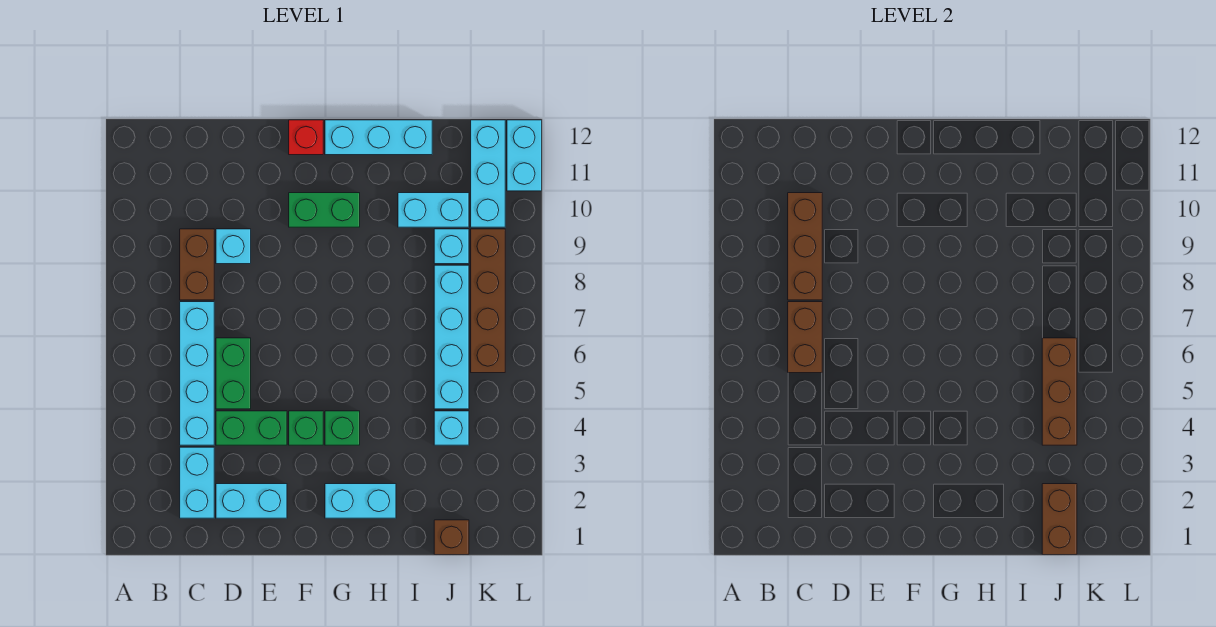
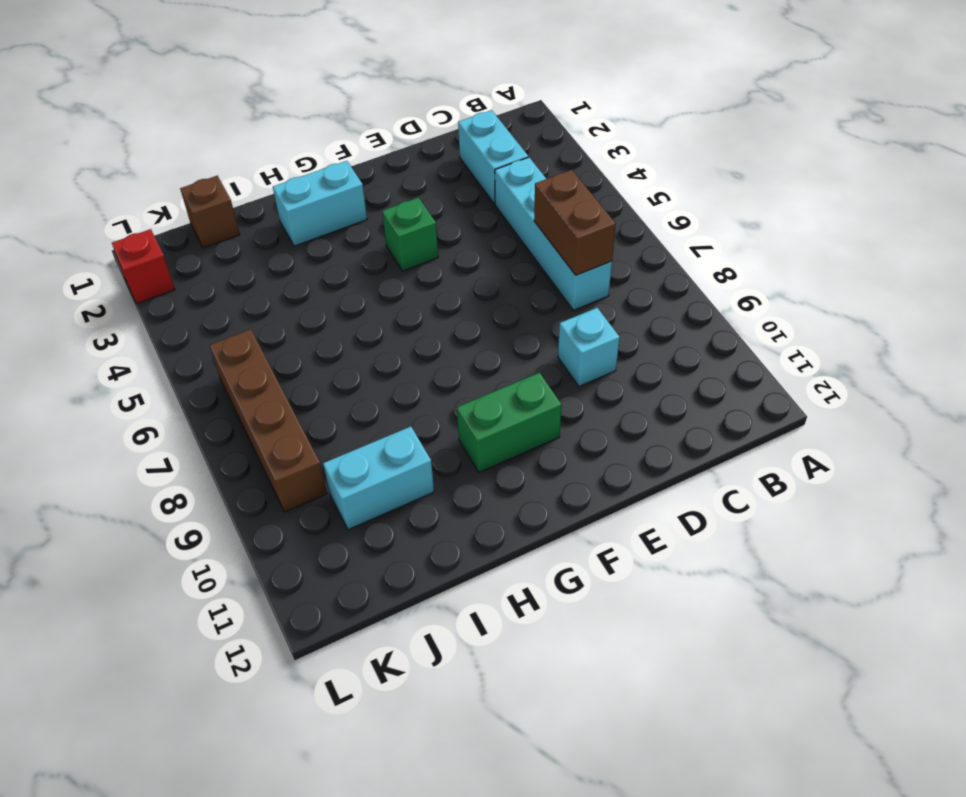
red 1x1 brick [112,229,175,304] -> red 1x1 brick moved to [289,120,323,155]
none -> brown 1x2 brick [180,229,214,300]
none -> cyan 1x2 brick [216,484,287,518]
none -> green 1x2 brick [216,411,287,445]

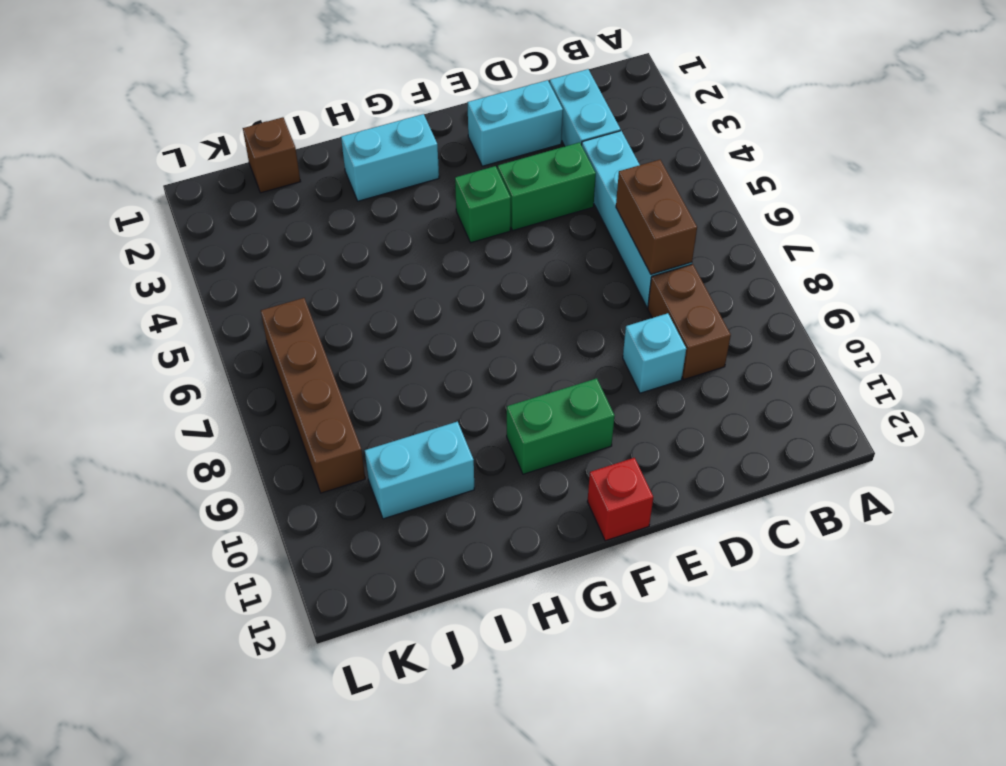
none -> green 1x2 brick [216,338,251,409]
none -> green 1x1 brick [325,411,360,445]
none -> cyan 1x3 brick [325,120,432,155]

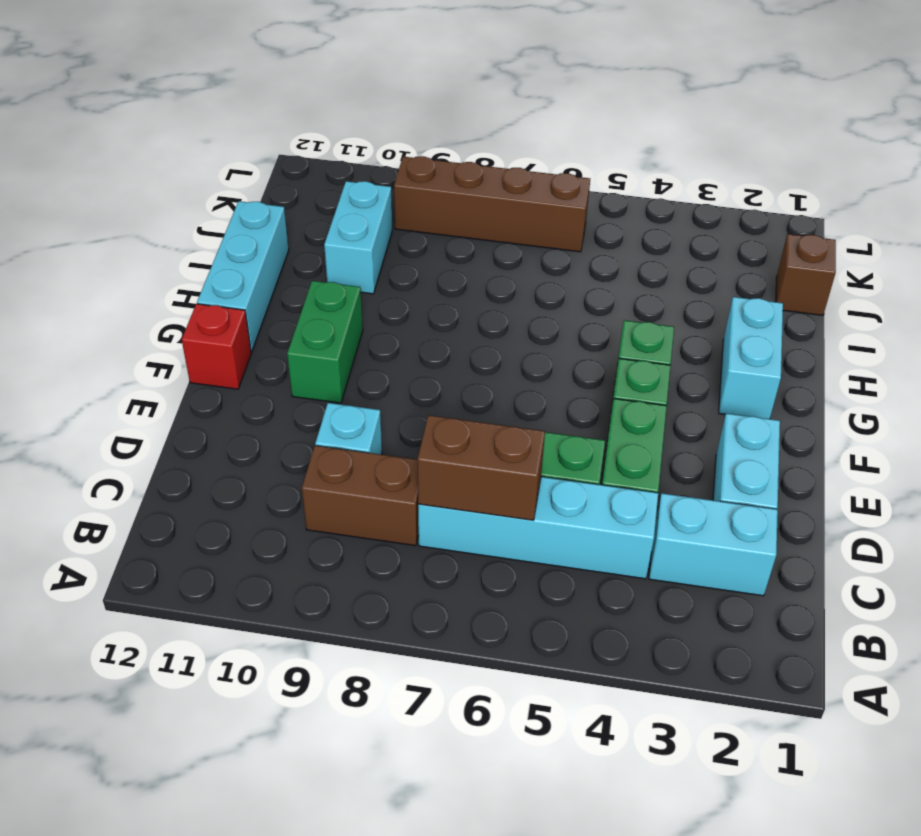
none -> cyan 1x1 brick [434,411,469,445]
none -> cyan 1x4 brick [434,265,469,409]
none -> cyan 1x1 brick [434,229,469,264]

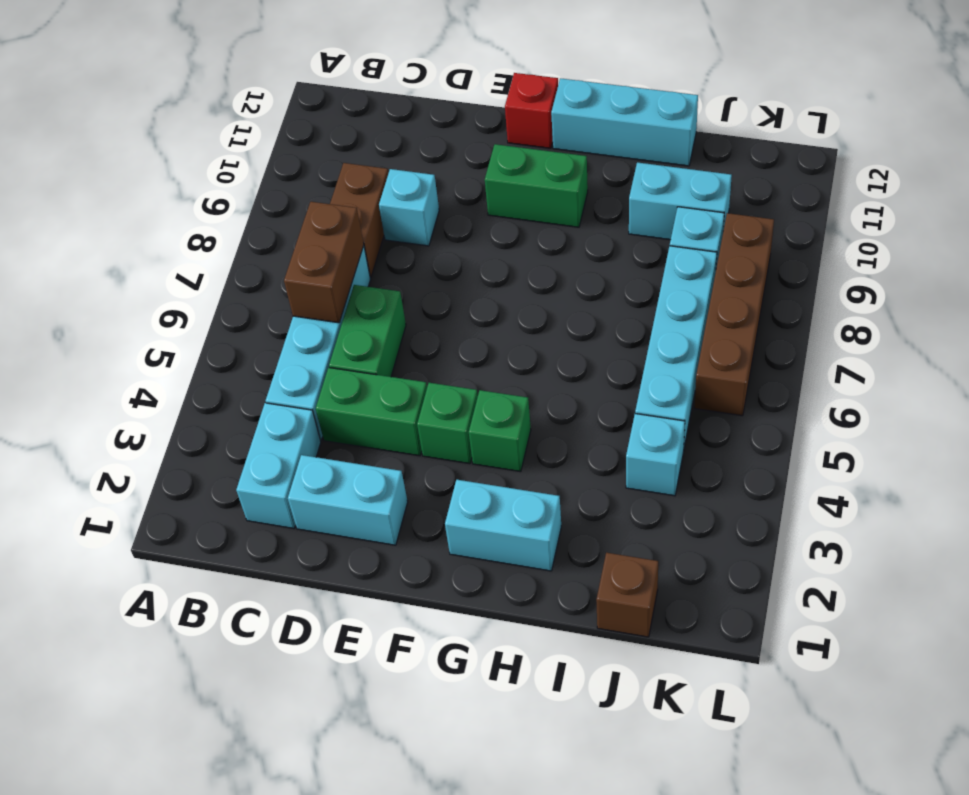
none -> cyan 1x3 brick [471,120,505,227]
none -> cyan 1x2 brick [507,120,542,191]
none -> brown 1x3 brick [788,193,822,300]

